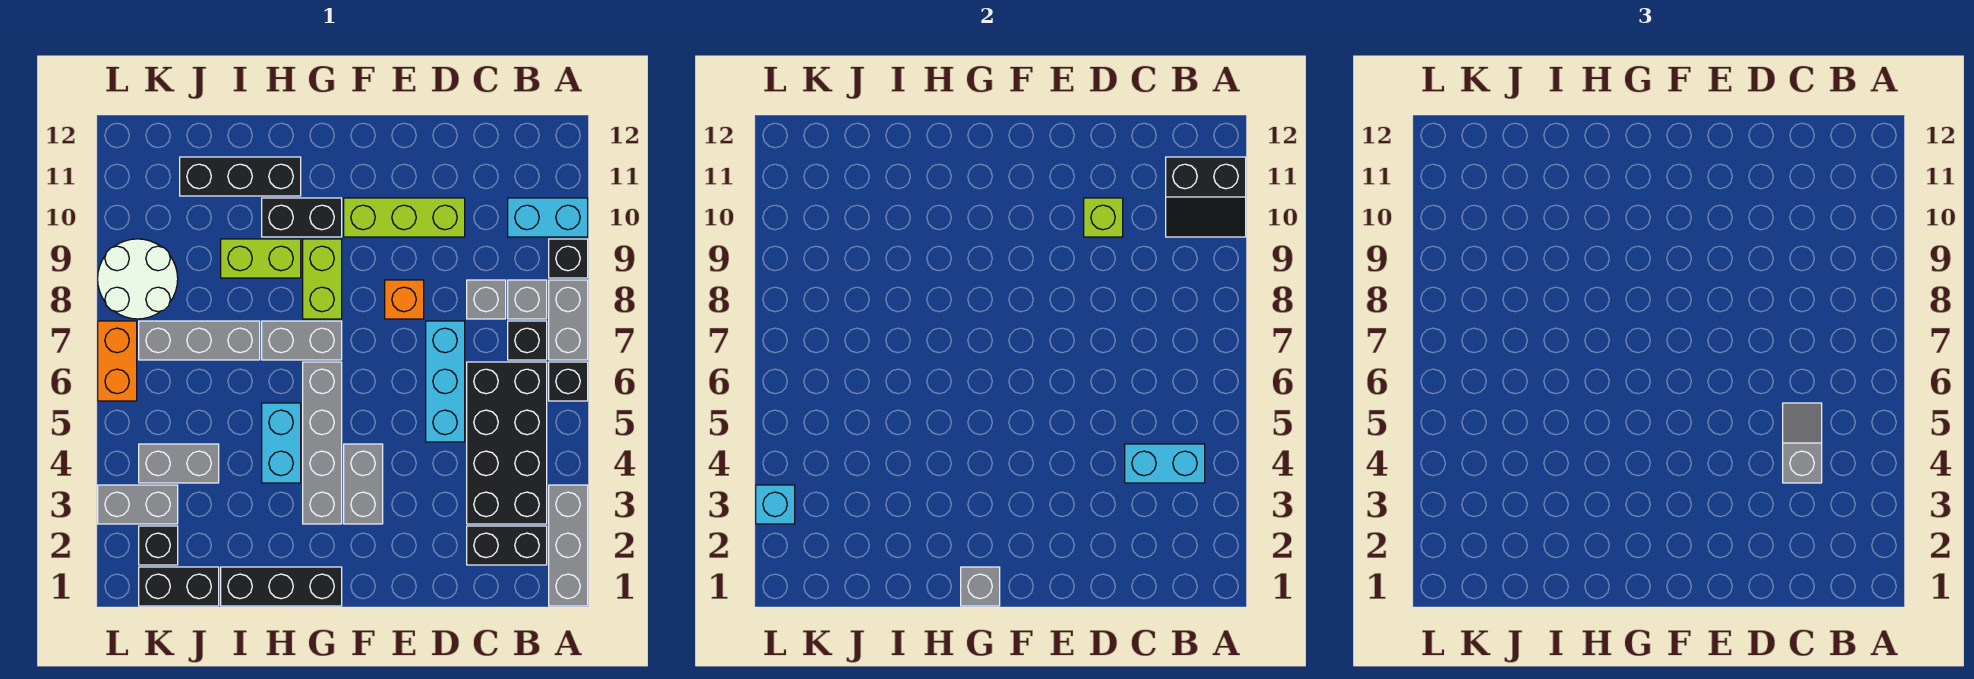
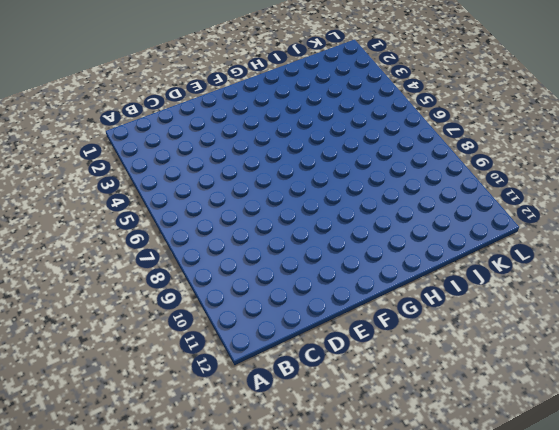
none -> grey 1x3 brick [549,485,588,606]
none -> black 1x1 brick [549,362,588,401]
none -> grey 1x2 brick [549,280,588,360]
none -> black 1x1 brick [549,239,588,278]

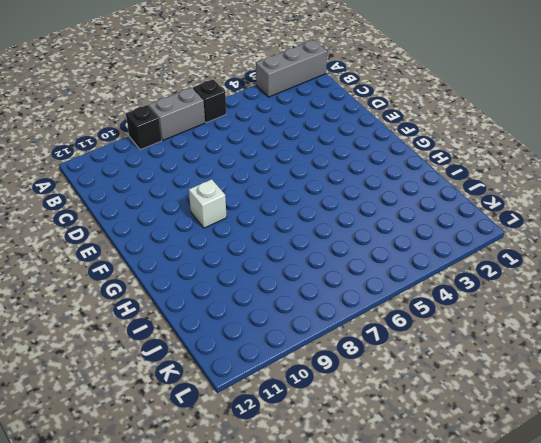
white 1x1 brick [189,179,227,228] -> none
none -> cyan 1x2 brick [508,198,588,237]
none -> black 1x2 brick [467,526,547,565]
none -> black 2x4 brick [467,362,547,524]
none -> black 1x1 brick [508,321,547,360]

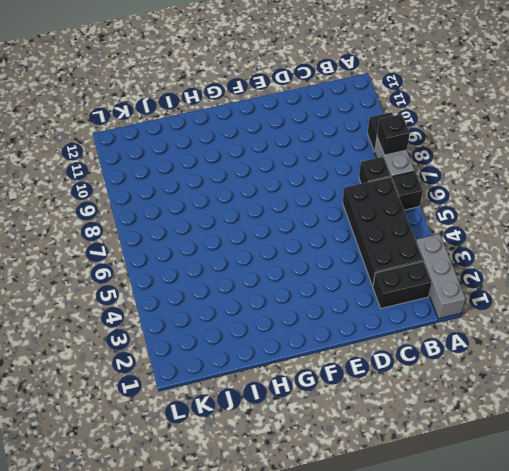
black 1x1 brick [377,114,410,155] -> black 1x1 brick moved to [139,526,178,565]
none -> cyan 1x2 brick [508,198,588,237]
none -> grey 1x1 brick [508,280,547,319]
none -> grey 1x1 brick [467,280,506,319]
none -> cyan 1x3 brick [426,321,465,442]

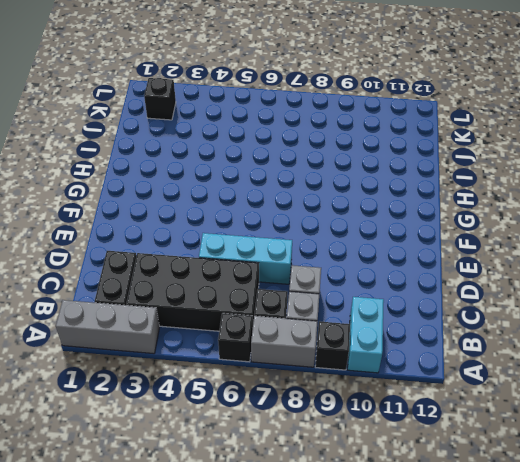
none -> lime 1x3 brick [344,198,465,237]
none -> orange 1x1 brick [385,280,424,319]
none -> grey 1x2 brick [344,444,383,524]
none -> black 1x3 brick [221,567,342,606]

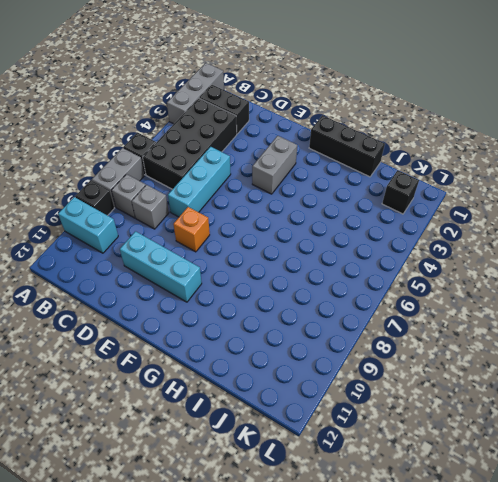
cyan 1x3 brick [120,231,202,302] -> lime 1x3 brick [344,198,465,237]
none -> black 1x1 brick [508,321,547,360]
none -> grey 1x4 brick [303,362,342,524]
none -> grey 1x2 brick [262,321,342,360]
none -> lime 1x2 brick [303,239,342,319]

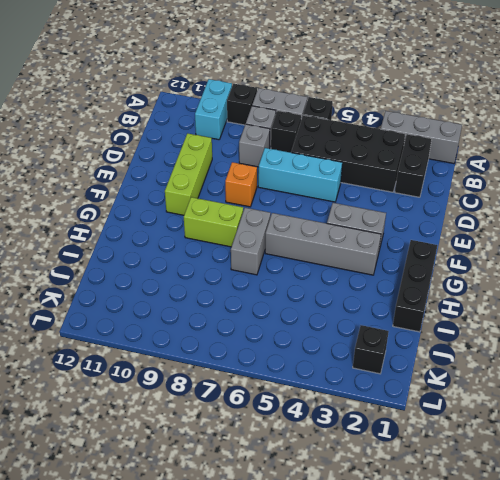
none -> black 1x2 brick [262,198,342,237]
none -> cyan 1x2 brick [262,403,301,483]
none -> lime 1x2 brick [221,239,301,278]
none -> black 1x3 brick [180,157,301,196]

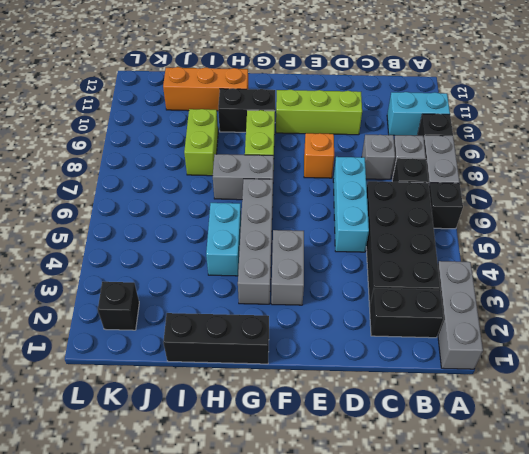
orange 1x3 brick [163,67,248,111] -> black 1x3 brick [180,157,301,196]
lime 1x2 brick [184,109,218,176] -> lime 1x2 brick turned to [221,239,301,278]
none -> grey 1x3 brick [139,321,260,360]
none -> black 1x2 brick [139,567,219,606]
none -> grey 1x2 brick [139,444,219,483]
none -> grey 1x2 brick [98,485,178,524]

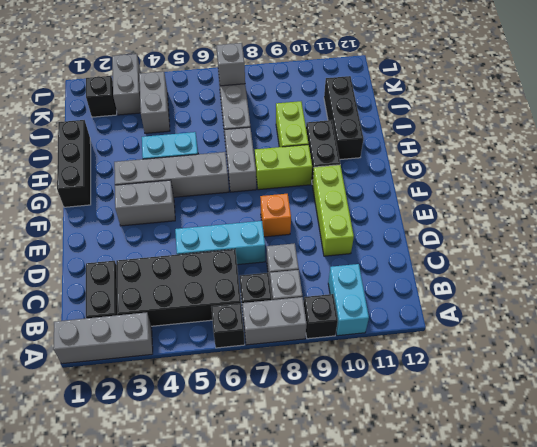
grey 1x1 brick [216,43,245,86] -> grey 1x1 brick moved to [961,567,1000,606]
none -> black 1x2 brick [139,567,219,606]
none -> white 2x2 round brick [98,239,178,319]
none -> orange 1x2 brick [98,321,137,401]
none -> black 2x2 slope [1166,157,1246,237]

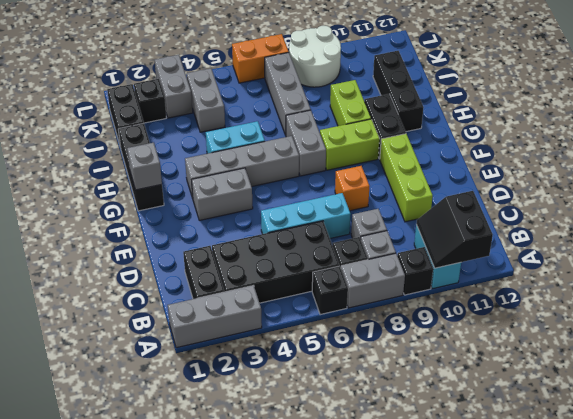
none -> cyan 1x2 brick [1125,444,1205,483]
none -> lime 1x1 brick [1084,198,1123,237]
none -> cyan 1x1 brick [756,485,795,524]
none -> grey 1x2 slope [1783,403,1822,483]

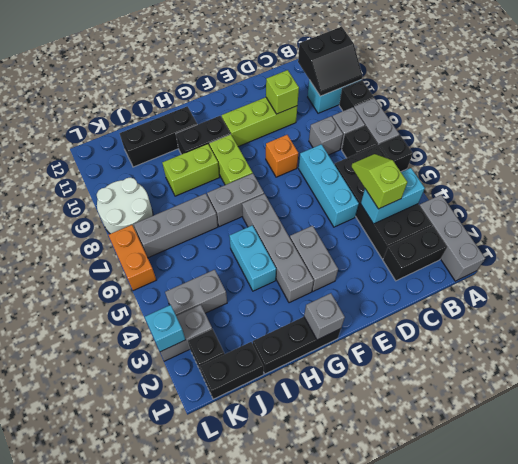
lime 1x2 slope [351,154,407,209] -> grey 1x2 slope [1783,403,1822,483]

